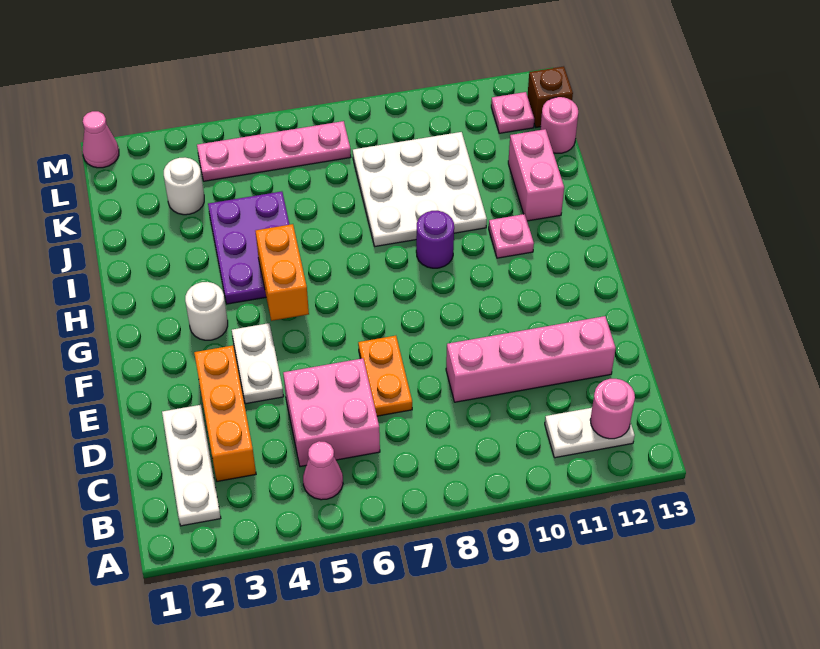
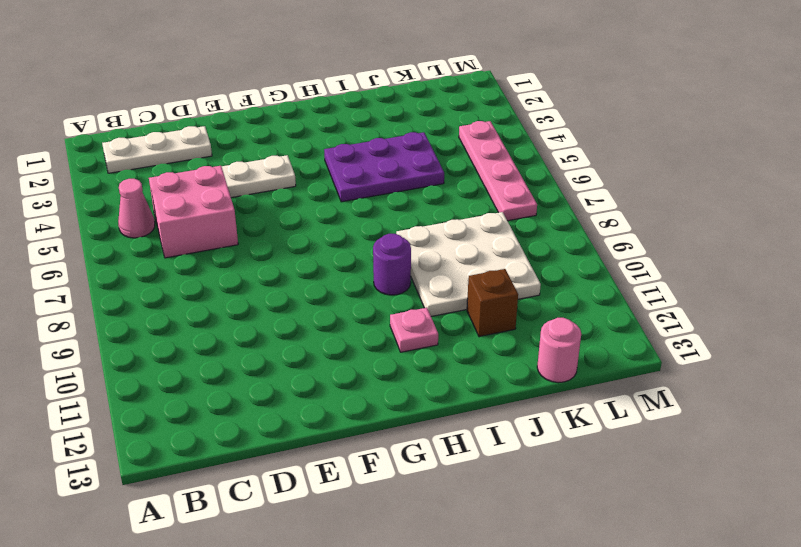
brown 1x1 brick [467,269,518,337] -> brown 1x1 brick moved to [527,66,573,127]
none -> white 1x2 plate [545,408,635,458]
none -> orange 1x3 brick [194,346,256,481]
none -> orange 1x2 plate [358,336,412,416]

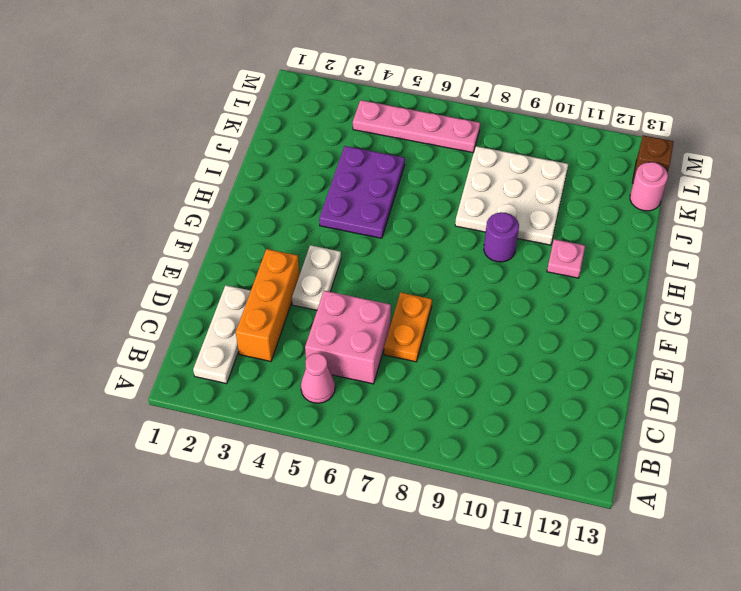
none -> white 1x2 plate [545,408,635,458]
none -> pink 1x4 brick [446,316,616,402]
none -> white 1x1 round brick [185,282,228,340]

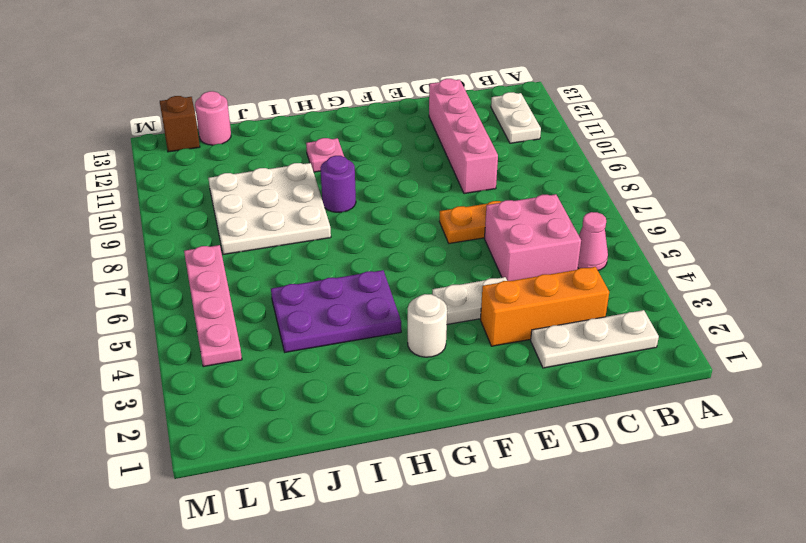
none -> pink 1x2 brick [508,129,564,221]
none -> white 1x1 round brick [164,158,204,215]
none -> pink 1x1 plate [491,92,534,133]

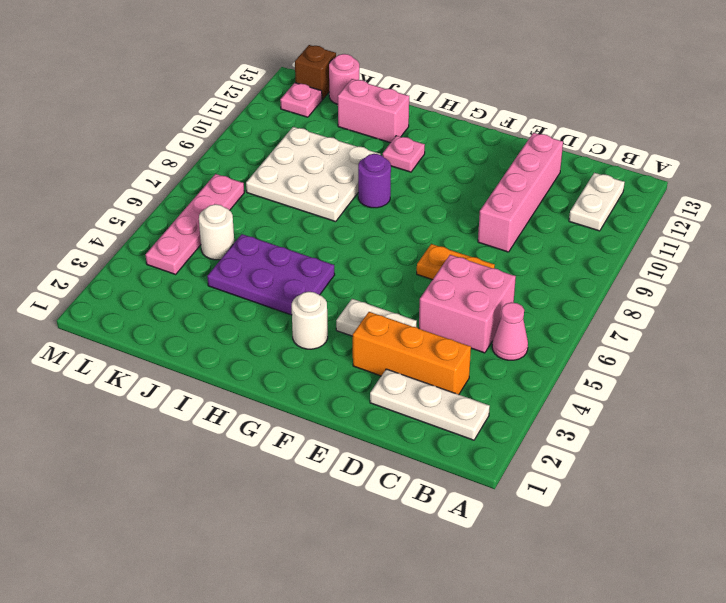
white 1x1 round brick [199,204,234,260] -> white 1x1 round brick moved to [164,158,204,215]
none -> pink 1x1 cone [82,111,119,168]
none -> pink 1x1 round brick [590,379,635,439]
none -> orange 1x2 brick [256,224,309,321]

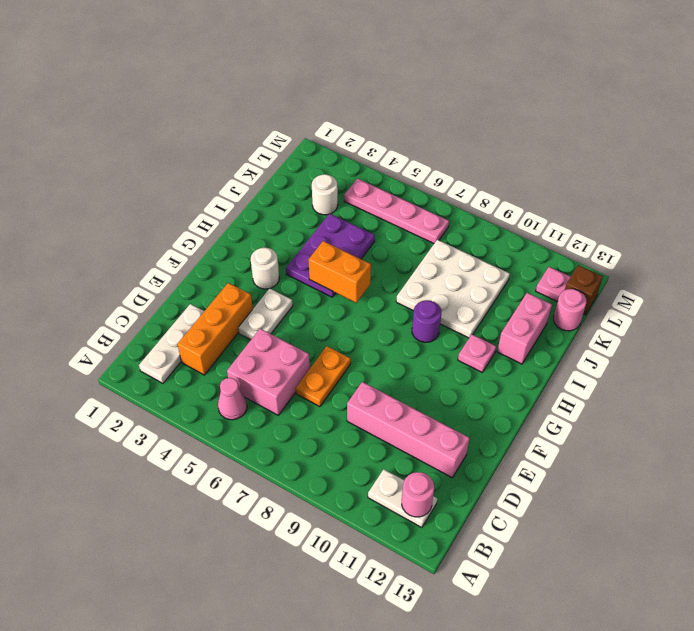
orange 1x2 brick [308,241,371,303] -> orange 1x2 brick turned to [256,224,309,321]
none -> pink 1x1 cone [82,111,119,168]

